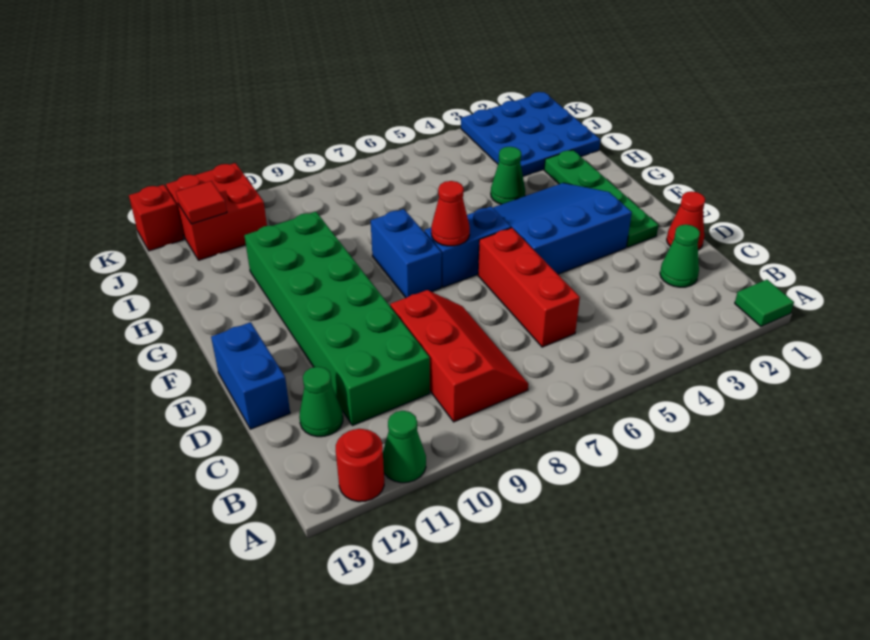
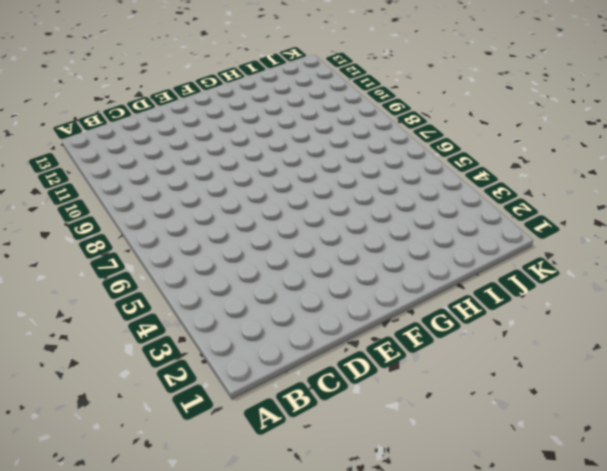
none -> green 1x1 tile [735,280,794,327]
none -> green 1x1 cone [383,411,426,483]
none -> red 1x1 round brick [336,429,384,502]

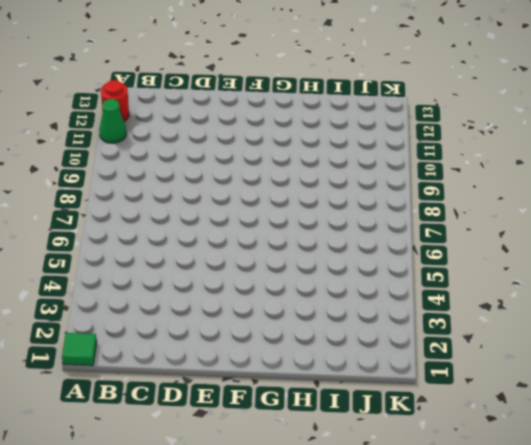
none -> red 2x3 slope [390,290,528,422]
none -> green 1x1 cone [660,224,700,287]
none -> red 1x3 brick [478,228,580,347]

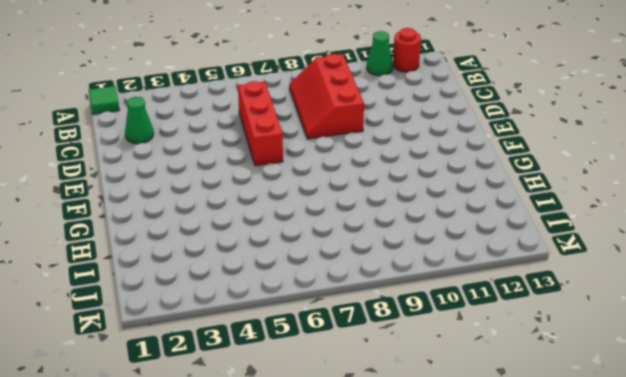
none -> green 2x6 brick [244,212,430,426]
none -> green 1x1 cone [299,367,343,437]
none -> red 1x1 cone [667,191,705,250]

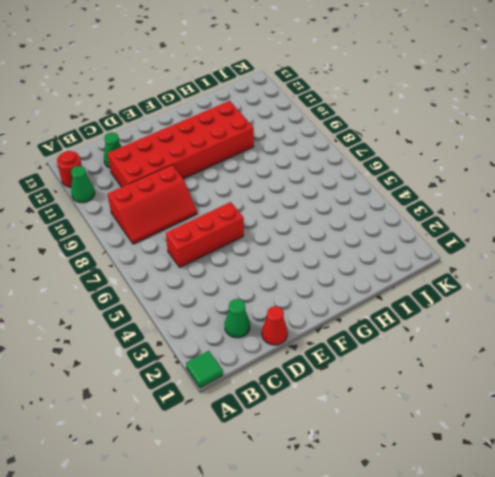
red 2x6 brick [108,101,254,187] -> green 2x6 brick [244,212,430,426]
none -> blue 1x2 brick [211,322,290,429]
none -> green 1x4 plate [544,150,659,247]
none -> blue 3x3 slope [493,183,632,274]

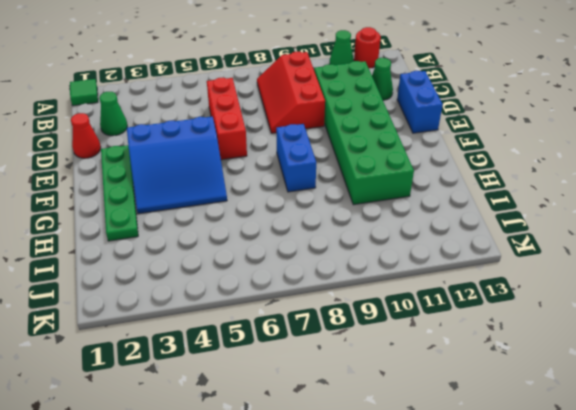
none -> blue 1x2 brick [424,207,511,287]
none -> green 1x1 cone [491,147,525,204]
none -> blue 3x3 plate [461,92,600,176]

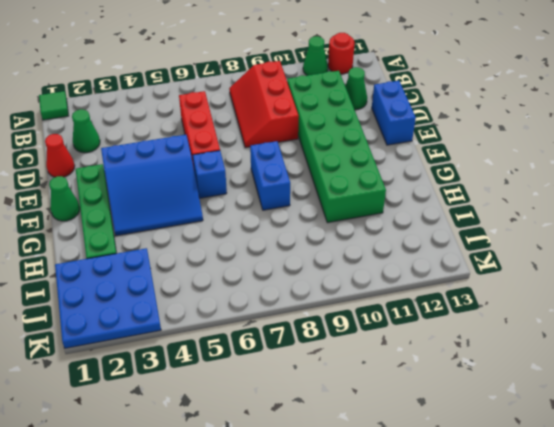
green 1x1 cone [49,176,80,221] -> green 1x1 cone moved to [491,147,525,204]
blue 1x1 brick [193,151,227,198] -> blue 1x2 brick [424,207,511,287]
none -> red 2x2 brick [166,163,267,260]
none -> red 1x1 brick [129,185,184,251]
none -> red 1x1 cone [431,181,470,246]

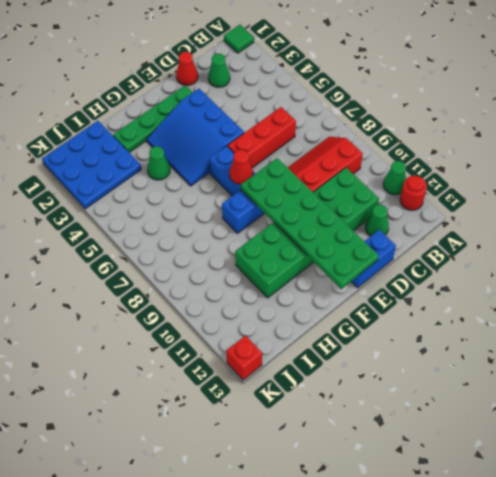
green 2x6 plate [241,158,379,289] -> none
none -> red 2x2 brick [166,163,267,260]
none -> red 1x1 tile [176,181,227,224]

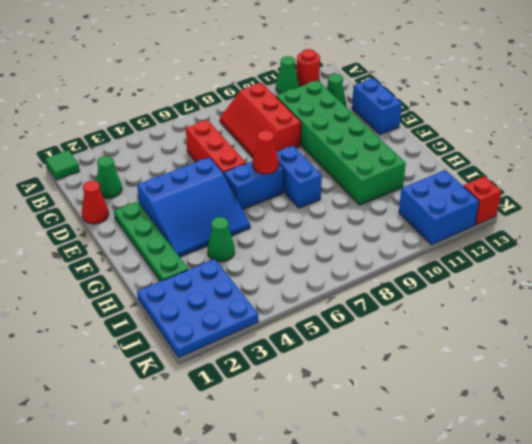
blue 2x2 brick [399,170,479,245] -> red 2x2 brick [166,163,267,260]
none -> red 1x1 tile [176,181,227,224]

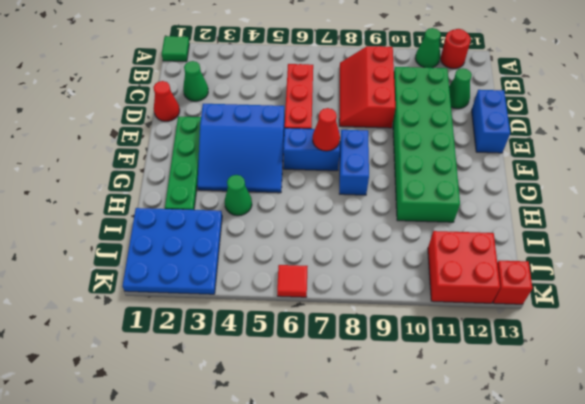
red 1x1 tile [277,265,308,297] -> red 1x1 tile moved to [176,181,227,224]

